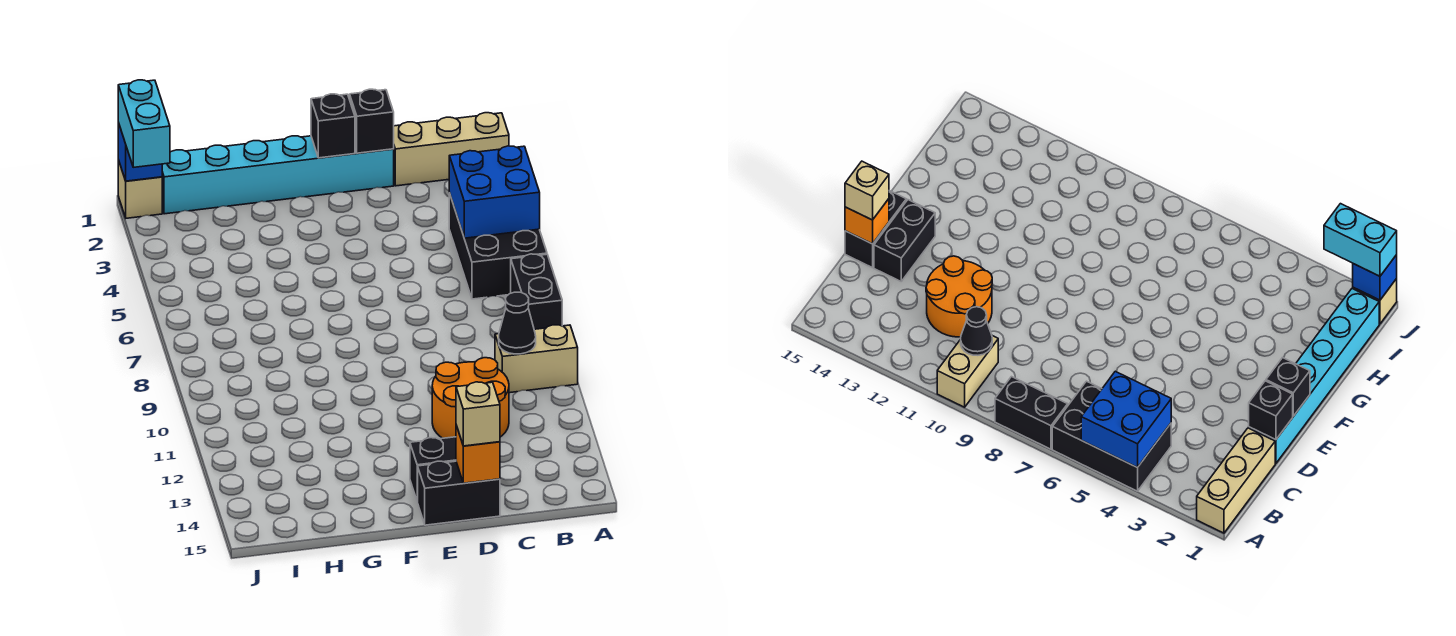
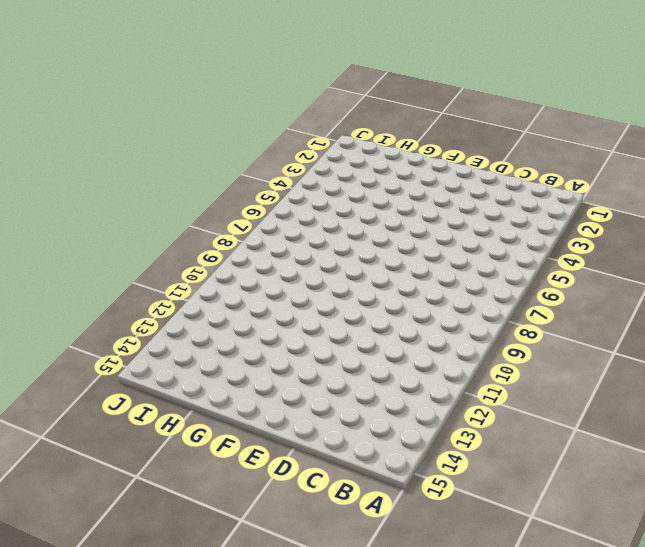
none -> tan 1x3 brick [394,113,509,186]
none -> black 2x3 brick [449,193,547,299]
none -> black 1x2 brick [511,254,562,329]

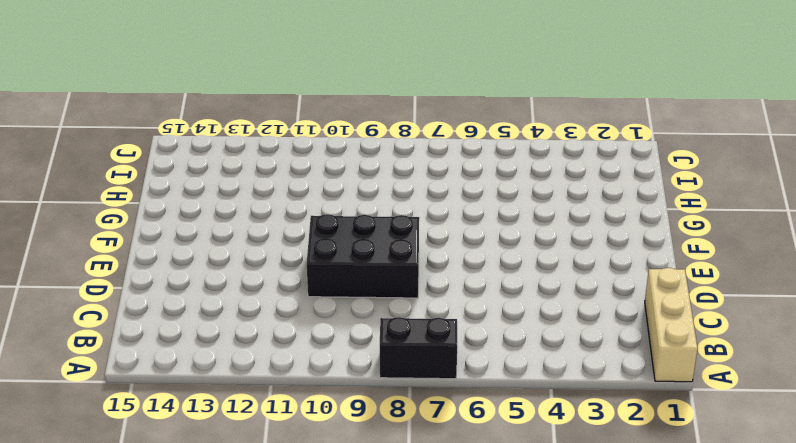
black 2x3 brick [307,214,419,298] -> black 2x3 brick moved to [449,193,547,299]
none -> tan 1x2 brick [495,325,578,393]
none -> orange 2x2 round brick [432,358,509,438]
none -> cyan 1x6 brick [162,136,394,214]

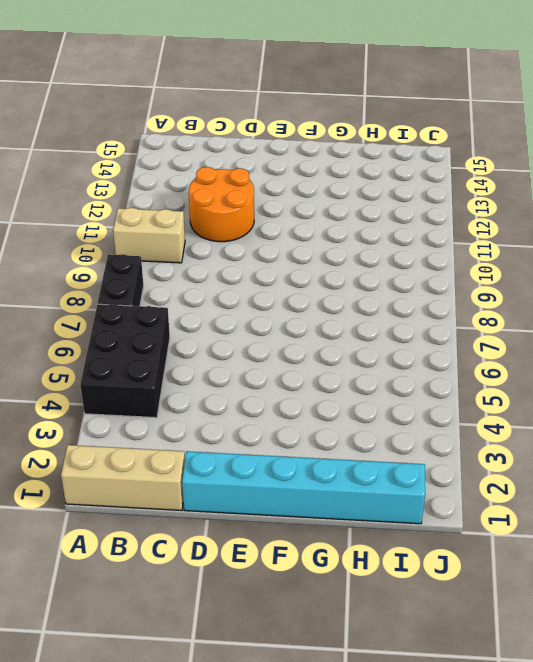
none -> black 1x2 brick [410,437,456,501]
none -> black 1x2 brick [417,461,500,525]
none -> tan 1x1 brick [118,160,162,218]

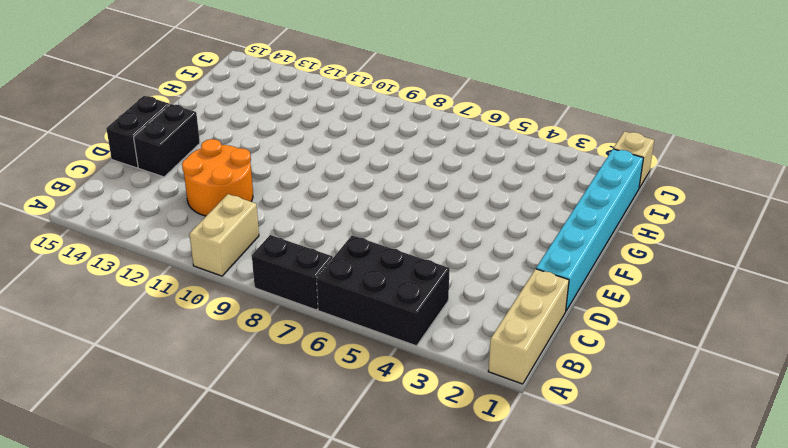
none -> blue 2x2 brick [449,146,540,238]
none -> black 1x1 cone [499,292,536,354]
none -> black 1x1 brick [350,89,394,153]

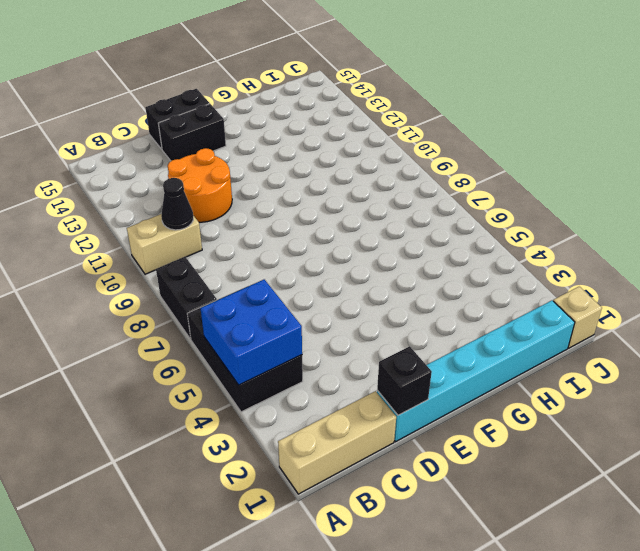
none -> orange 1x1 brick [456,425,500,483]
none -> black 1x1 brick [311,94,355,158]
none -> blue 1x1 brick [118,123,162,181]

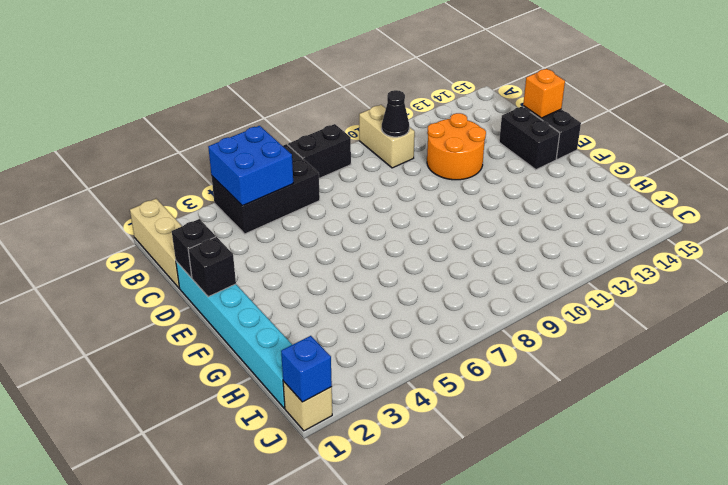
none -> tan 1x1 brick [456,382,500,446]
none -> cyan 1x2 brick [118,80,170,167]

